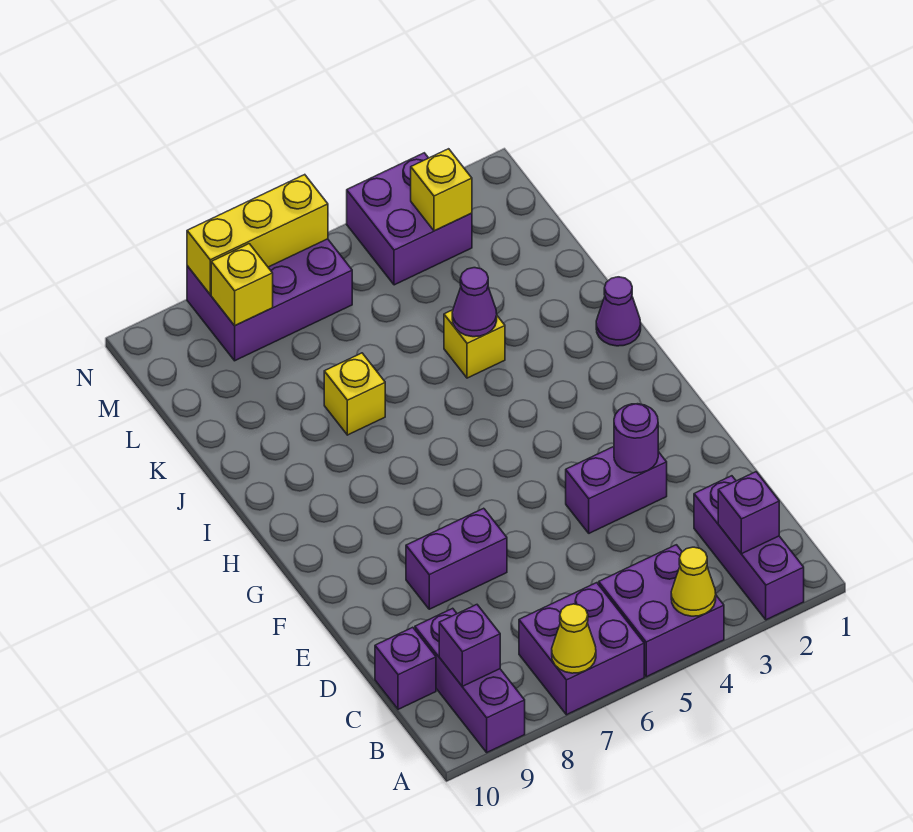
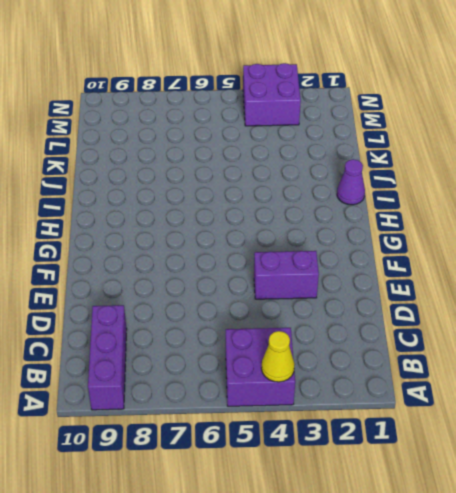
none -> purple 1x3 brick [694,476,804,620]
none -> purple 2x2 brick [519,583,644,715]
none -> purple 1x1 brick [375,627,436,709]

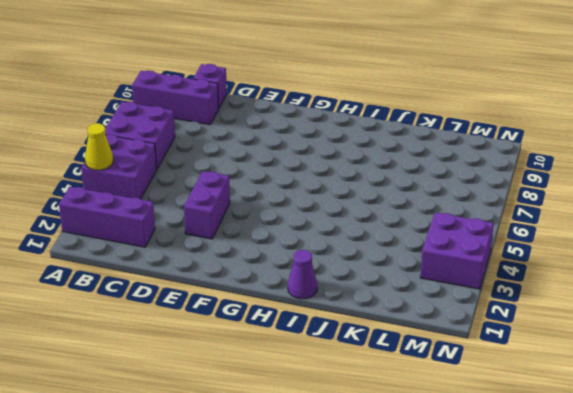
none -> purple 1x2 brick [406,508,507,609]
none -> yellow 1x1 brick [444,310,505,378]
none -> yellow 1x1 brick [324,353,385,435]

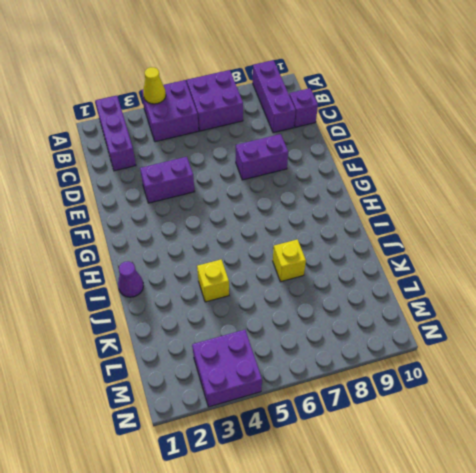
none -> purple 2x3 brick [187,239,352,361]
none -> yellow 1x1 cone [552,604,596,673]
none -> purple 1x1 brick [718,472,779,554]

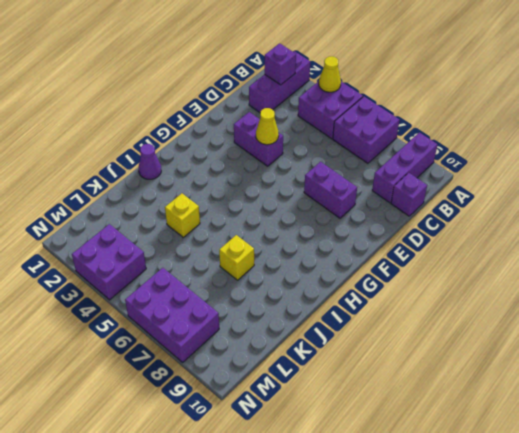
yellow 1x1 cone [256,108,279,145] -> yellow 1x1 cone moved to [552,604,596,673]
none -> purple 1x1 brick [439,605,500,686]
none -> purple 1x1 round brick [614,404,658,473]
none -> purple 1x1 cone [452,268,497,337]

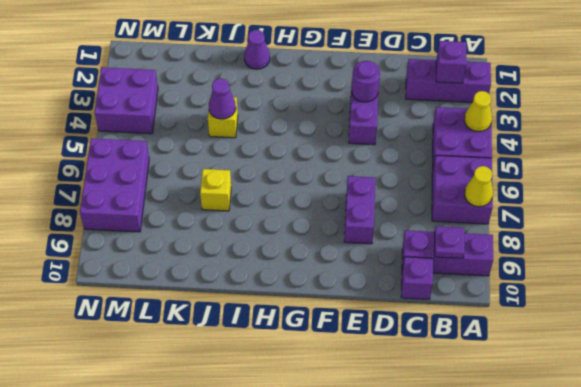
purple 1x1 plate [435,226,464,258] -> purple 1x1 brick [439,605,500,686]
none -> yellow 1x1 brick [411,149,472,231]
none -> yellow 1x1 brick [211,244,273,326]
none -> yellow 1x3 brick [187,175,328,294]

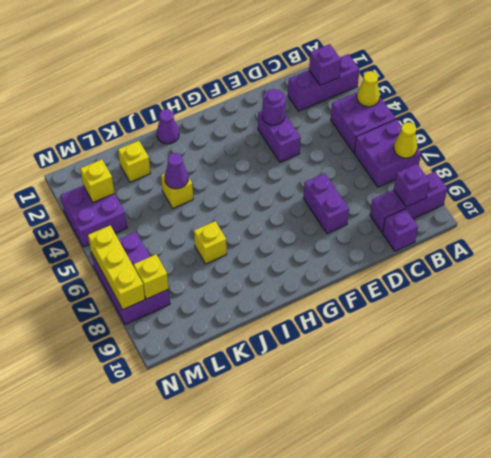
yellow 1x1 brick [118,141,151,182] -> none

